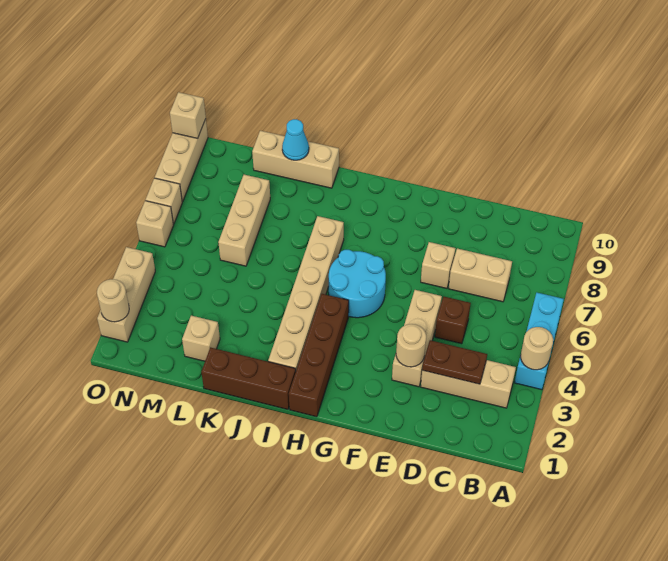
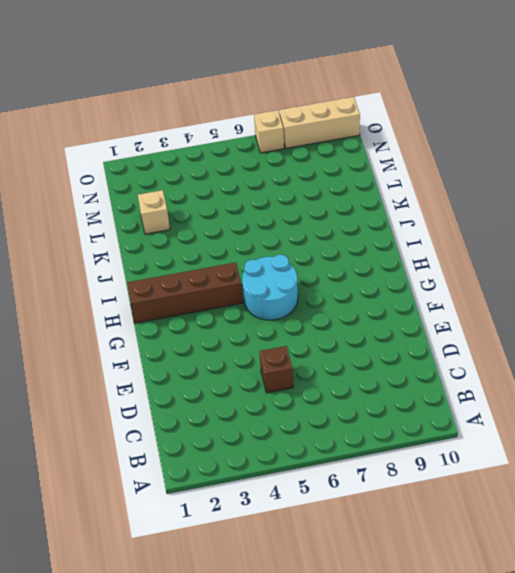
none -> cyan 1x3 brick [515,293,564,390]
none -> tan 1x3 brick [421,360,516,408]
none -> tan 1x2 brick [449,248,512,302]

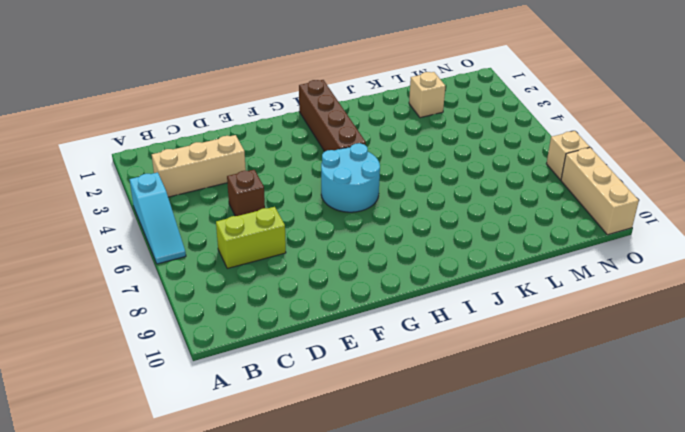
cyan 1x3 slope [130,172,186,264] -> cyan 1x3 brick [515,293,564,390]
lime 1x2 brick [216,207,286,268] -> tan 1x2 brick [449,248,512,302]
none -> tan 1x3 brick [392,290,442,387]
none -> tan 1x1 brick [421,242,456,288]
none -> brown 1x3 brick [201,347,296,409]

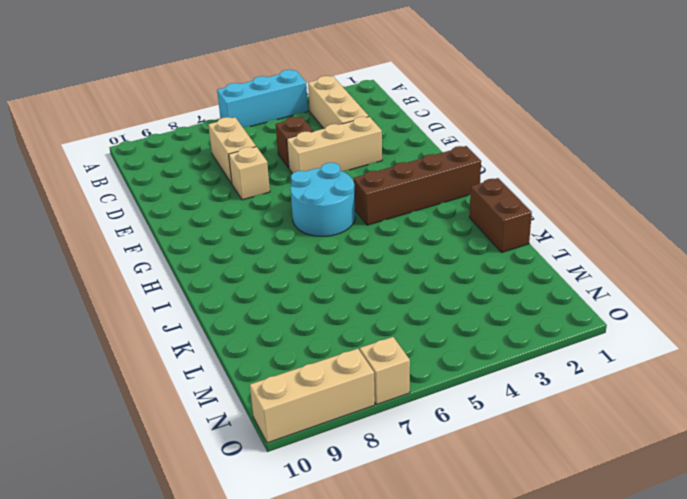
brown 1x2 brick [469,178,532,253] -> brown 1x3 brick [201,347,296,409]
none -> tan 1x6 brick [268,216,344,370]
none -> tan 1x3 brick [252,131,339,188]
none -> tan 1x1 brick [182,315,220,361]

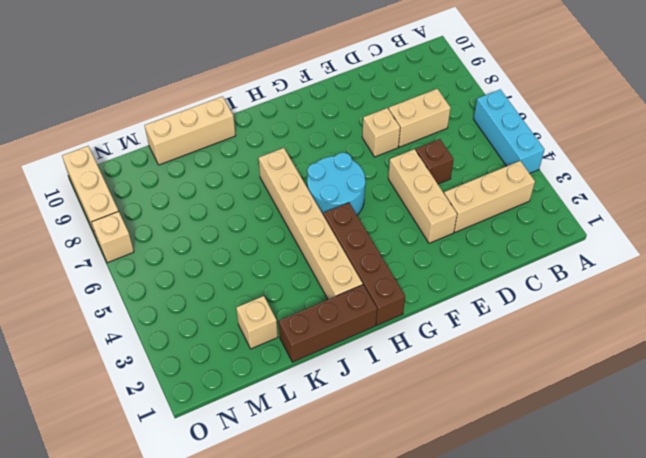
none -> tan 1x3 brick [218,175,270,266]
none -> tan 1x3 brick [97,247,155,342]
none -> tan 1x1 brick [136,201,174,247]

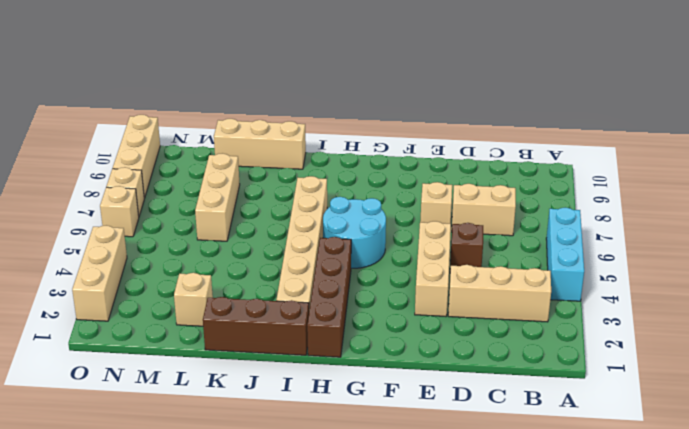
none -> tan 1x1 round brick [521,327,553,370]
none -> brown 1x2 plate [422,340,487,384]
none -> tan 1x1 round brick [396,324,426,367]

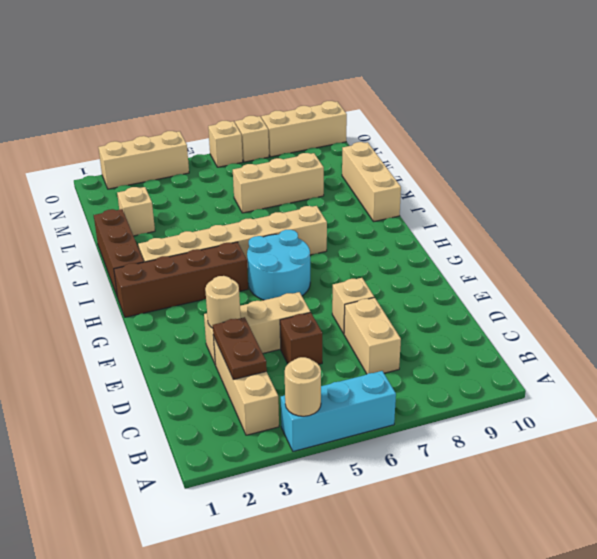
none -> cyan 1x1 cone [282,119,309,160]
none -> tan 1x1 round brick [97,279,129,322]
none -> tan 1x1 brick [170,92,206,139]

